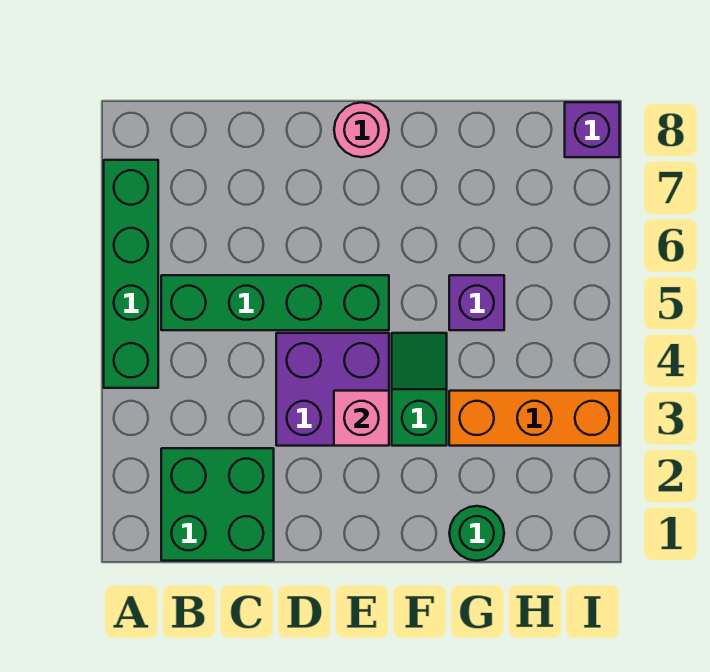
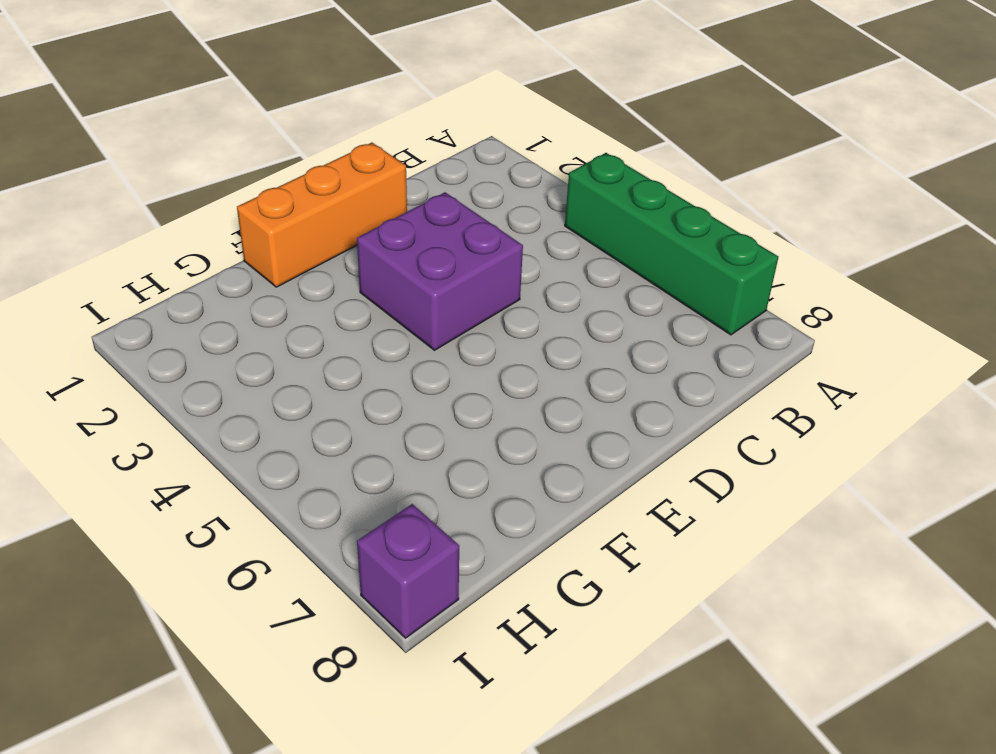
orange 1x3 brick [237,143,407,287] -> orange 1x3 brick moved to [449,391,620,446]
none -> green 2x2 brick [161,448,274,561]
none -> green 1x4 brick [161,275,389,330]

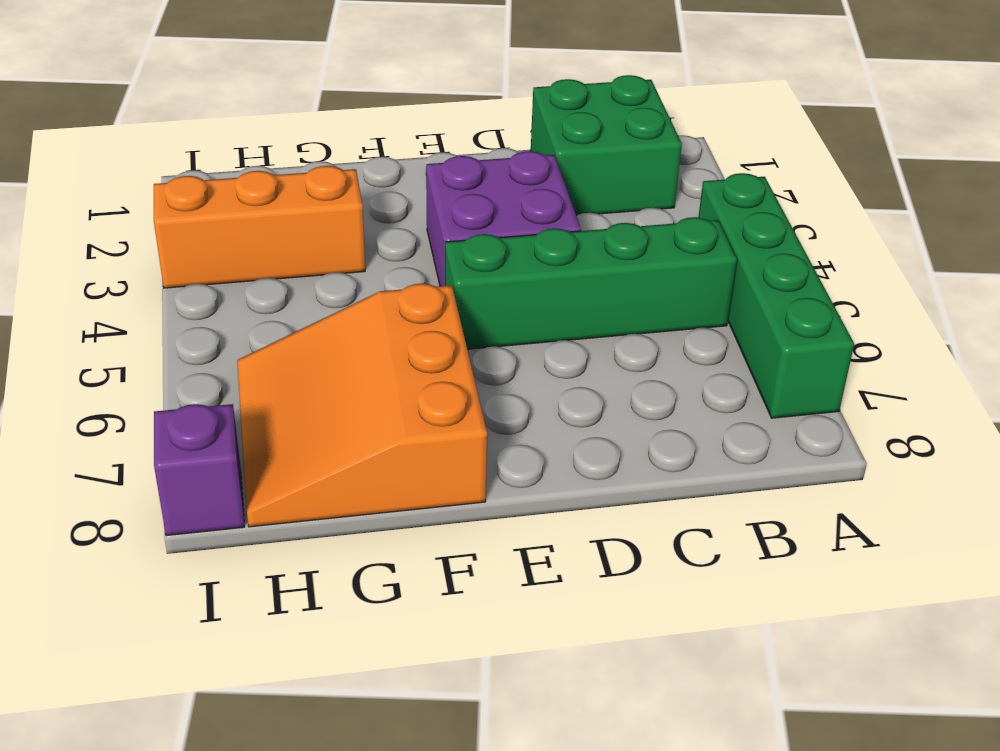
orange 3x3 slope [237,283,487,527] -> none
none -> pink 1x1 round brick [334,102,389,157]
none -> green 1x2 slope [392,333,447,446]

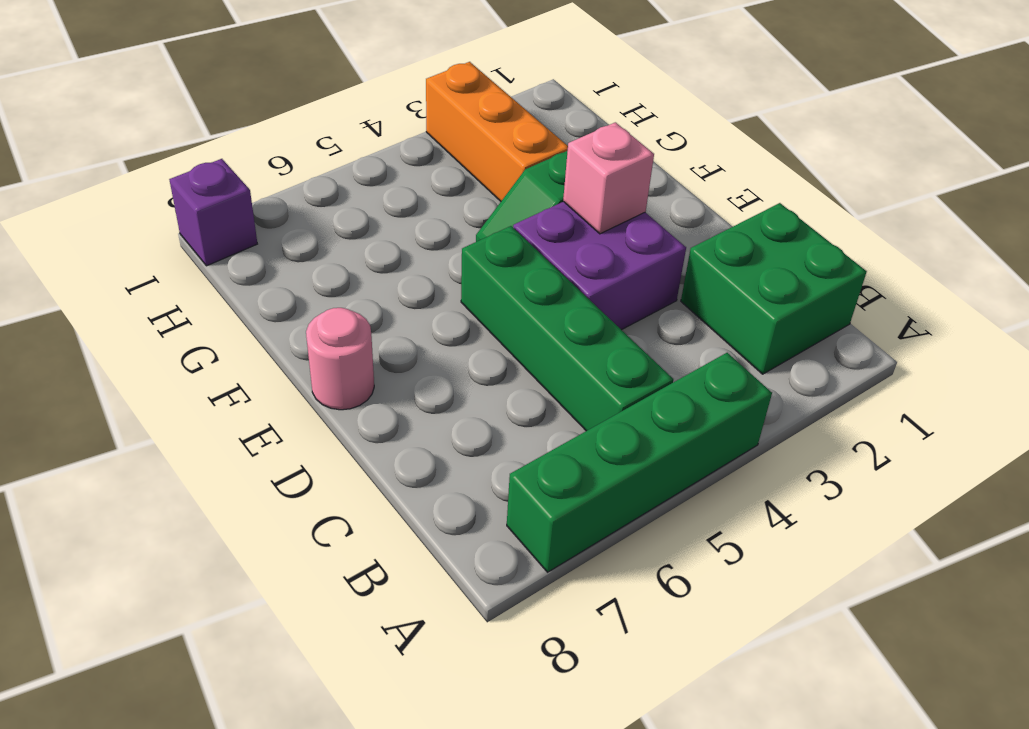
none -> green 1x1 round brick [449,506,504,561]
none -> purple 1x1 brick [449,275,504,330]

